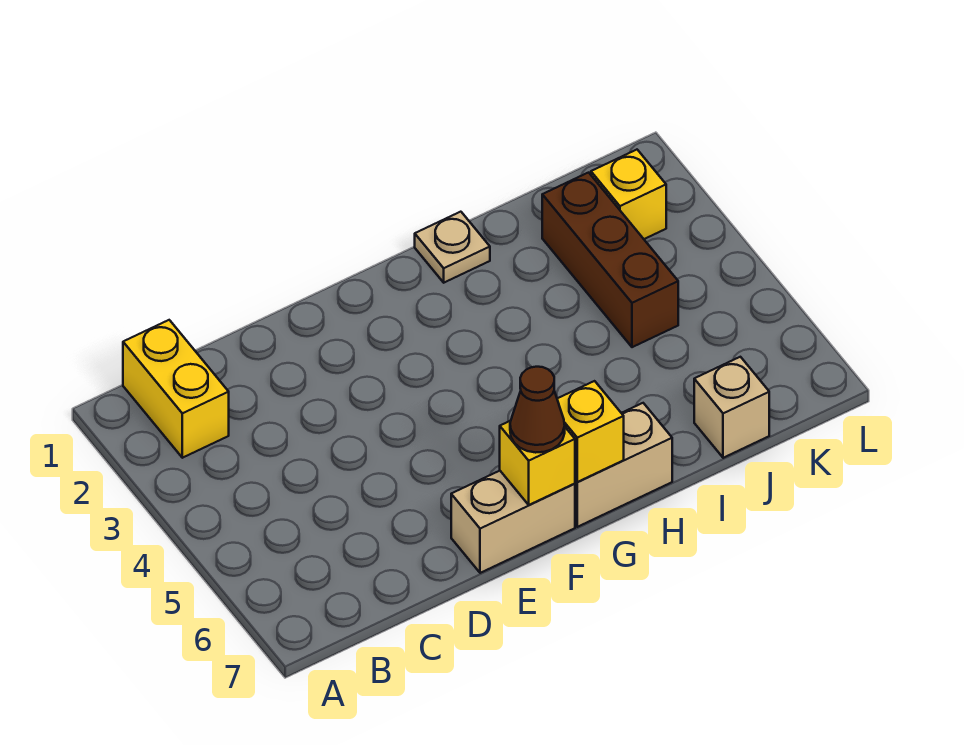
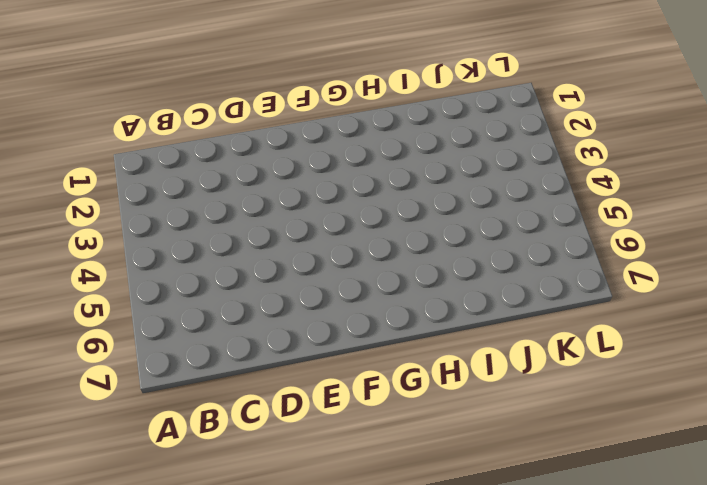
none -> yellow 1x2 brick [123,320,229,458]
none -> tan 1x2 brick [451,471,575,573]

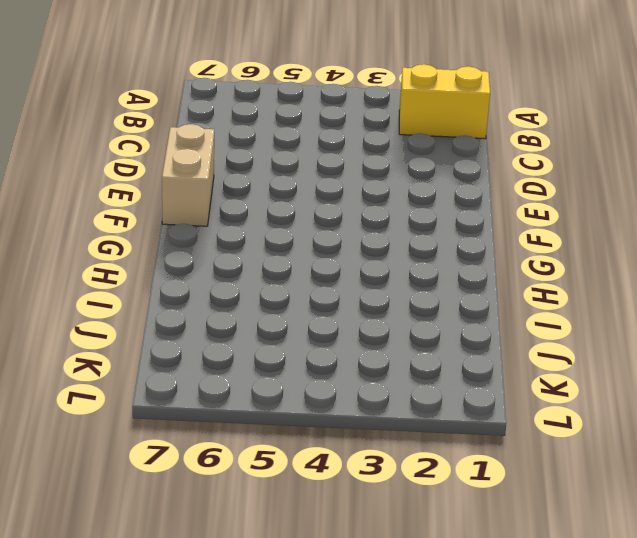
none -> tan 1x2 brick [575,403,672,527]
none -> tan 1x1 plate [415,212,490,283]

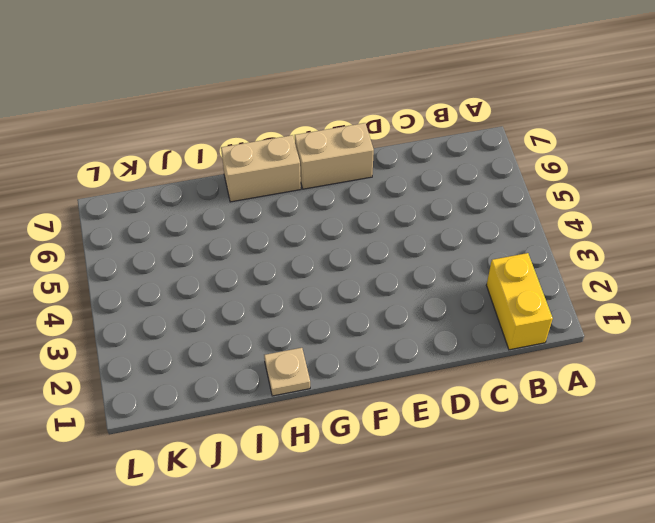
none -> brown 1x3 brick [542,173,678,347]
none -> tan 1x1 brick [694,357,769,458]

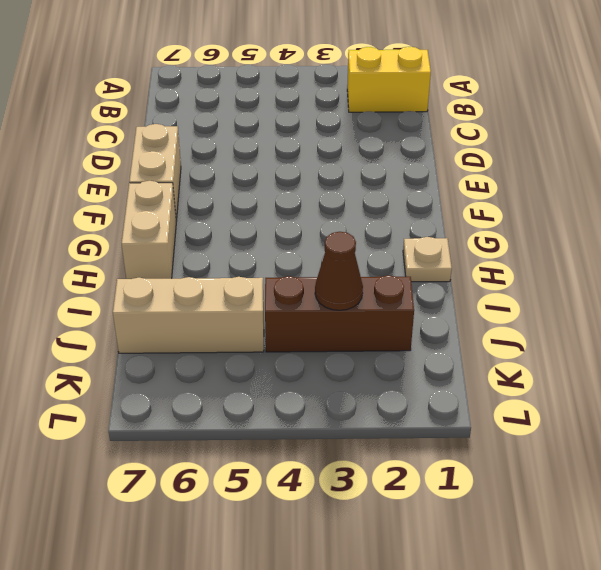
brown 1x1 cone [315,232,363,310] -> brown 1x1 cone moved to [510,367,565,453]
tan 1x3 brick [113,277,264,353] -> tan 1x1 brick [694,357,769,458]
none -> yellow 1x1 brick [591,150,666,239]
none -> yellow 1x1 brick [500,421,575,505]

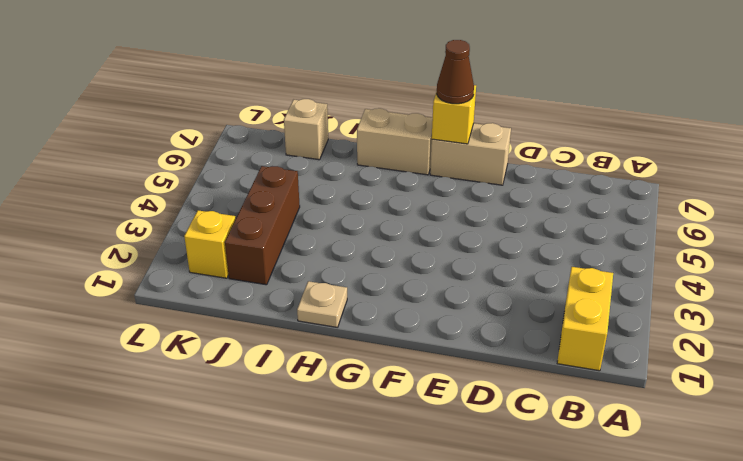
none -> yellow 1x1 brick [557,381,624,482]

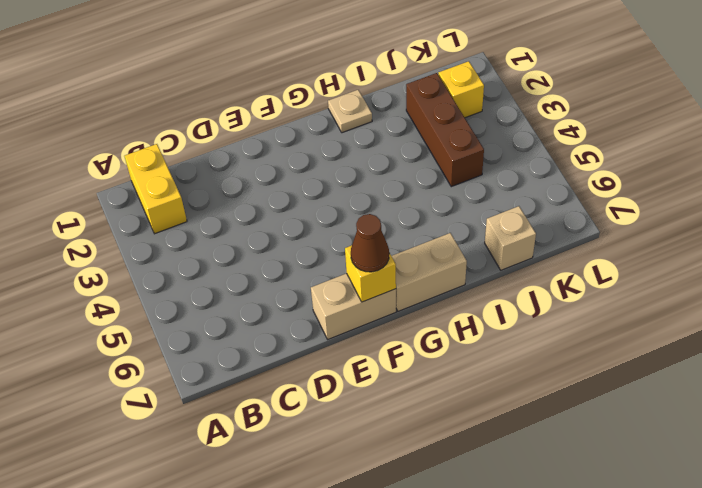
none -> yellow 1x1 brick [557,381,624,482]

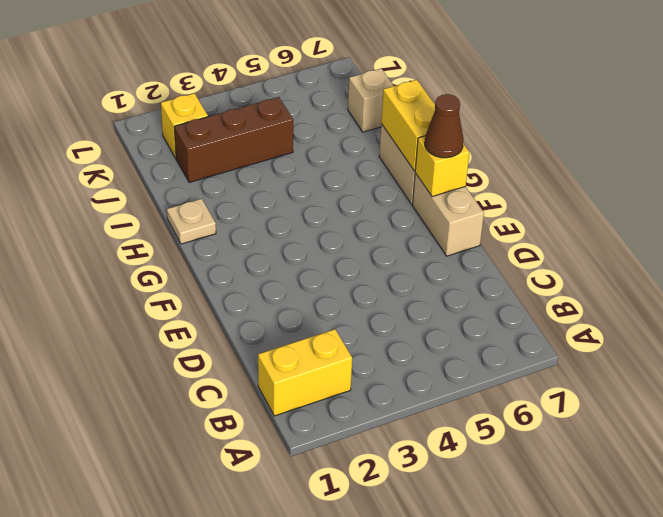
yellow 1x2 brick [381,80,435,171] -> yellow 1x1 brick [557,381,624,482]

